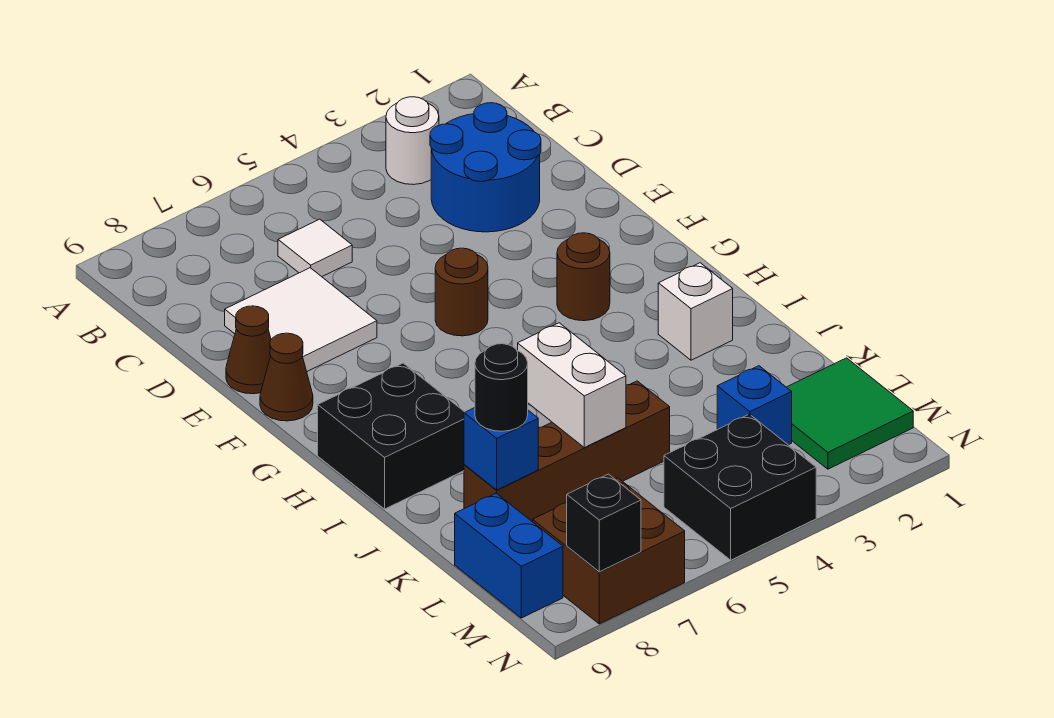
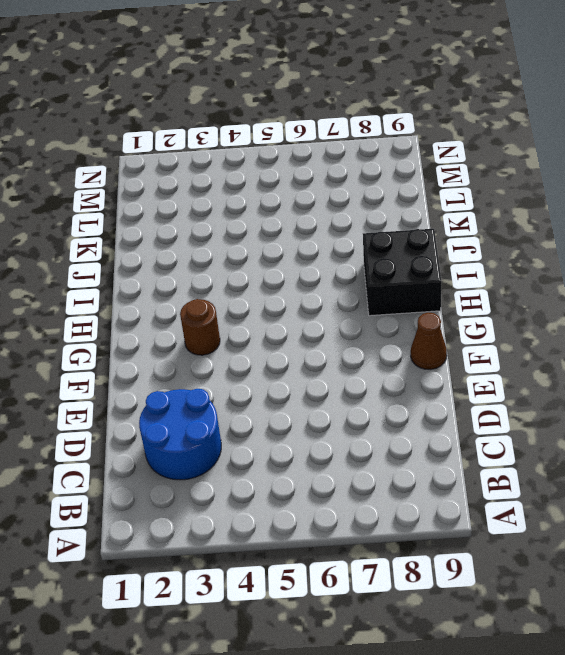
none -> white 1x1 round brick [386,97,439,185]
none -> white 1x1 tile [278,219,352,277]
none -> white 2x2 tile [225,268,377,371]

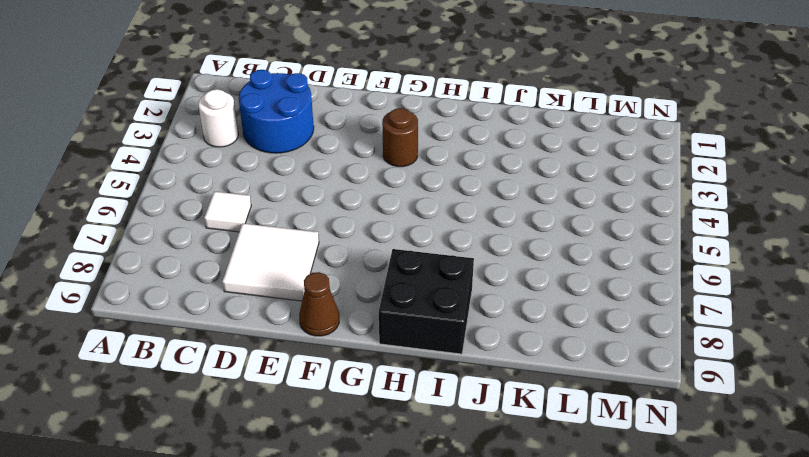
none -> brown 1x1 cone [226,306,271,394]
none -> brown 1x1 round brick [435,248,488,336]
none -> white 1x1 brick [658,263,733,360]

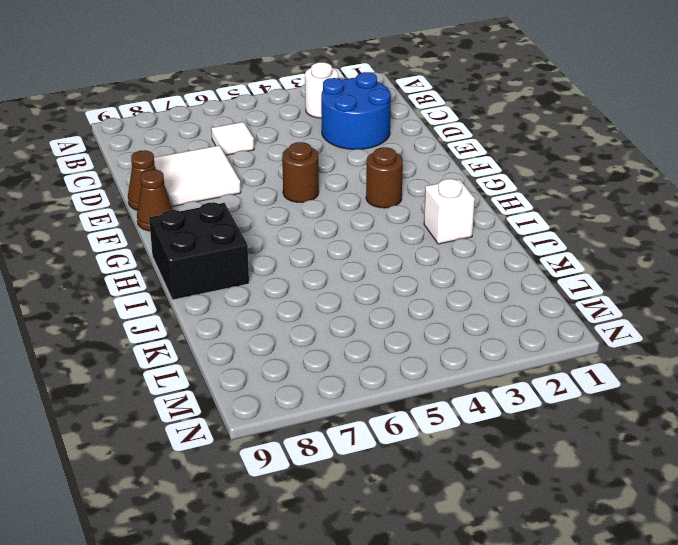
none -> brown 1x4 brick [464,381,670,522]
none -> green 2x2 tile [787,358,913,469]
none -> blue 1x1 brick [717,366,792,445]

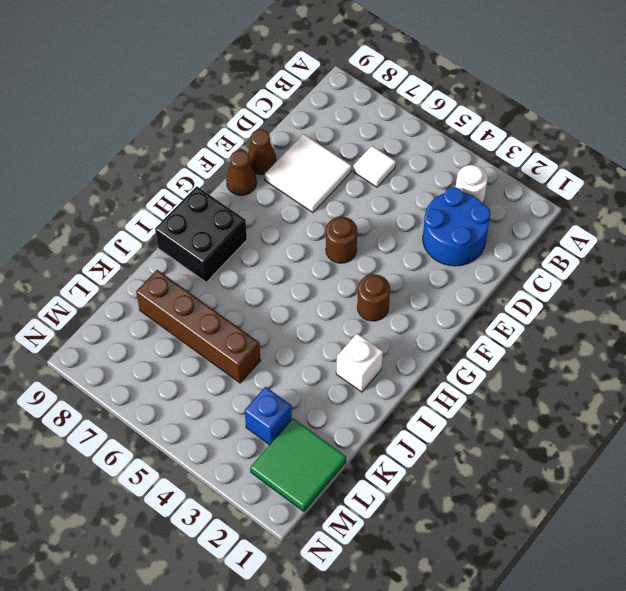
none -> blue 1x2 brick [455,493,563,618]
none -> black 2x2 brick [664,414,816,560]
none -> brown 2x2 brick [533,478,685,624]

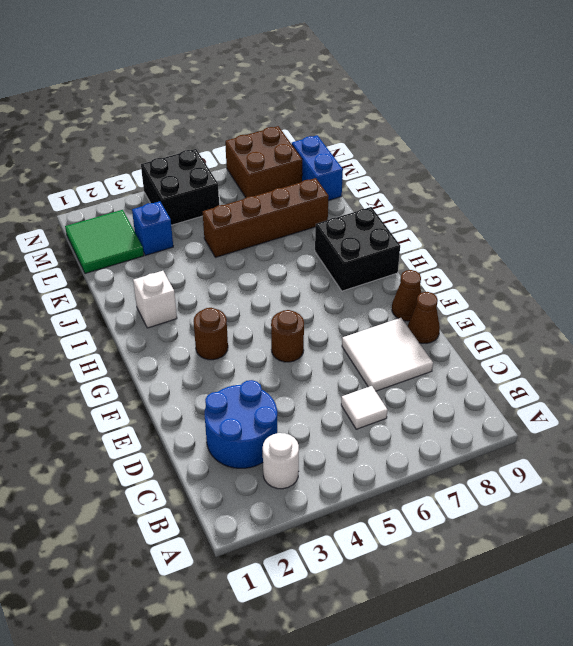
none -> white 1x2 brick [518,323,626,448]
none -> blue 1x1 brick [464,408,538,490]
none -> black 1x1 brick [567,474,641,572]

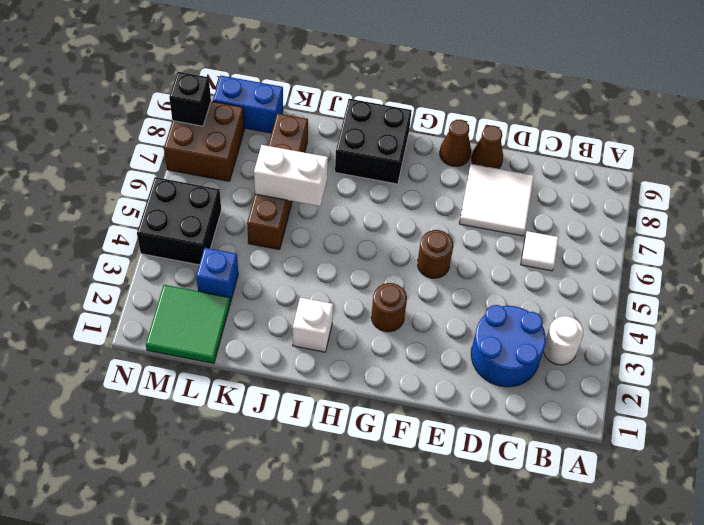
none -> blue 1x1 brick [464,408,538,490]
none -> black 1x1 round brick [475,344,528,431]

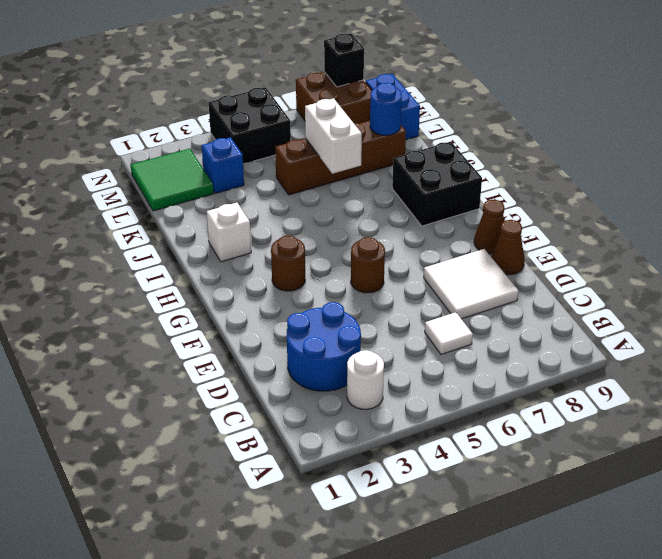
blue 1x1 round brick [370,83,402,135] -> blue 1x1 brick [464,408,538,490]
none -> black 1x1 round brick [475,344,528,431]

